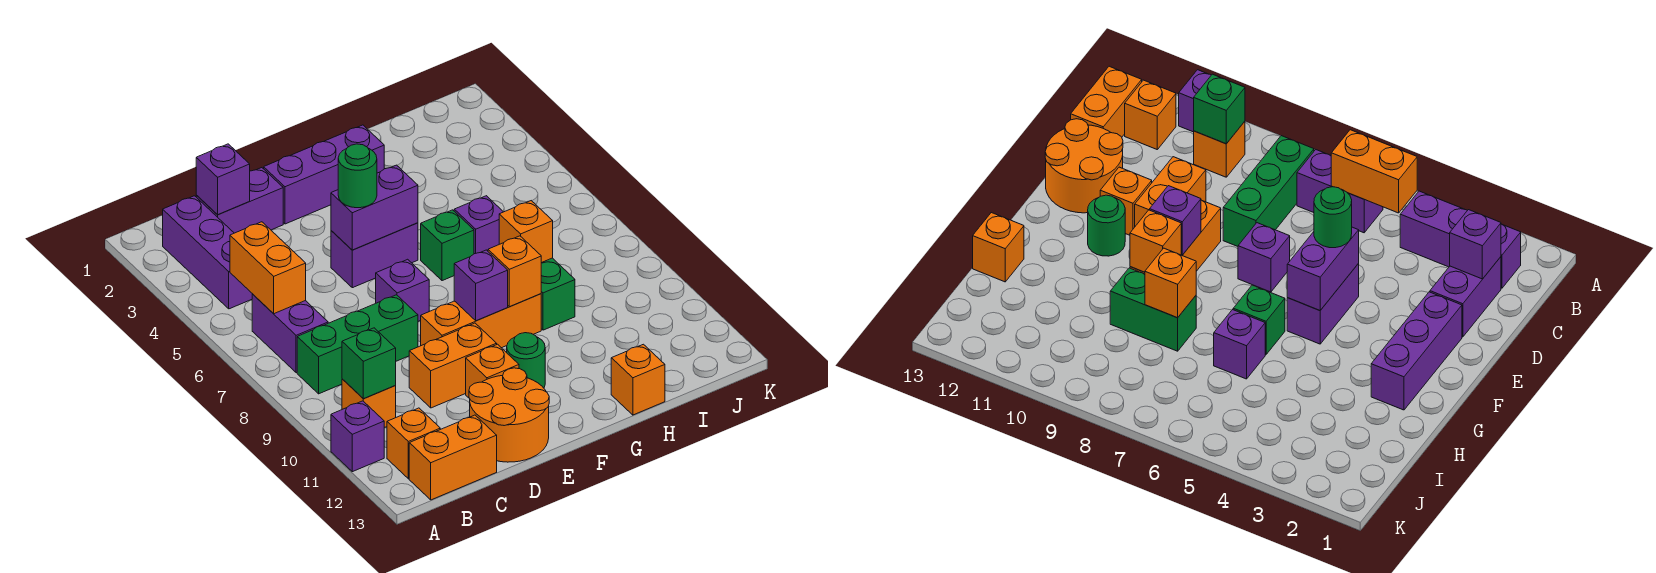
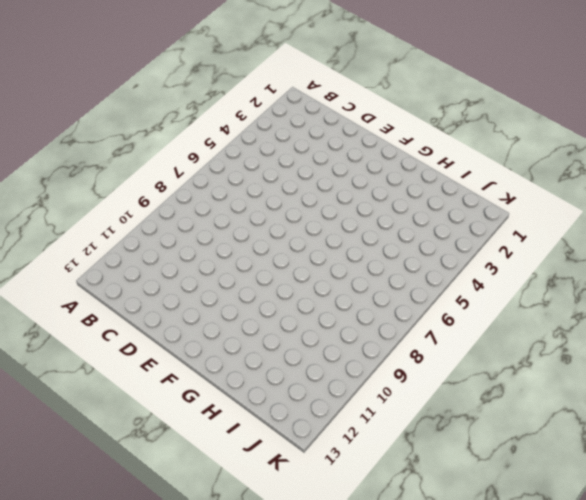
none -> purple 1x1 brick [331,401,384,472]
none -> purple 1x3 brick [163,196,252,309]
none -> purple 1x2 brick [252,294,328,373]

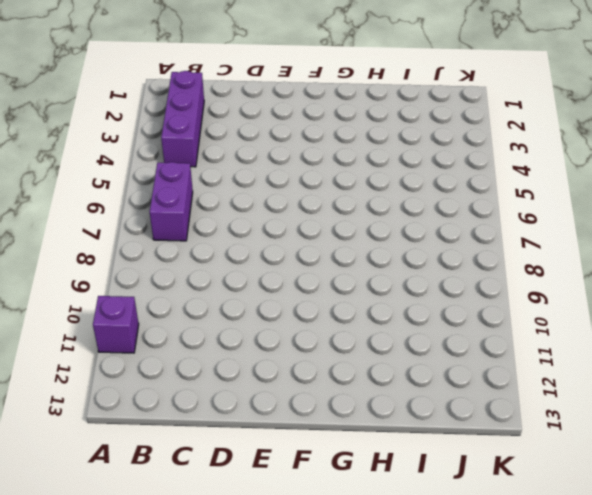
none -> green 1x3 brick [297,295,418,394]
none -> orange 1x1 brick [342,379,396,428]
none -> orange 1x1 brick [387,408,440,479]

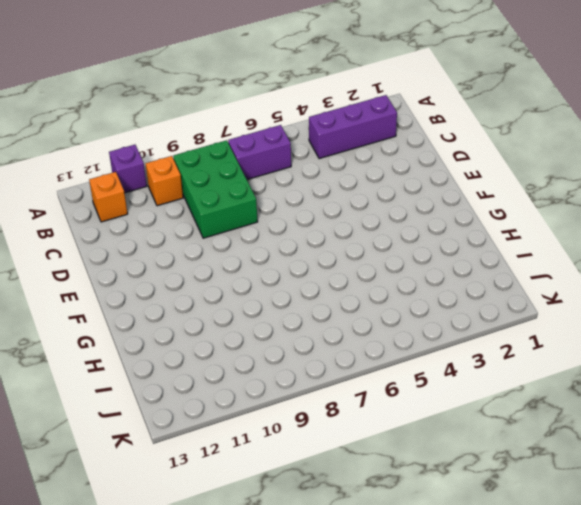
green 2x3 brick [173,140,258,238] -> green 1x3 brick [297,295,418,394]
none -> orange 1x2 brick [409,415,497,500]
none -> purple 1x2 brick [196,168,283,233]
none -> orange 1x2 brick [409,323,497,408]

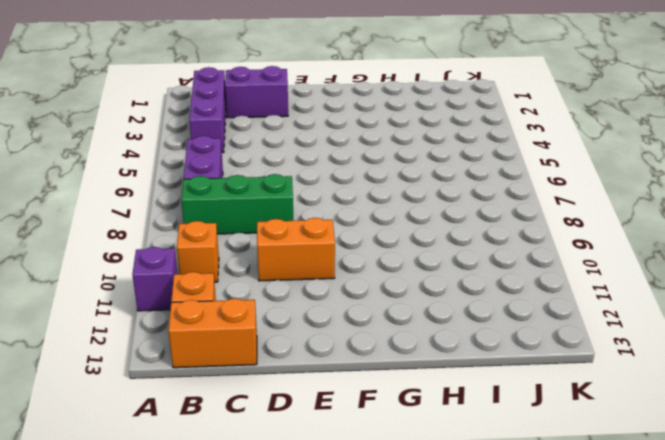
none -> orange 2x2 round brick [469,368,549,462]
none -> purple 1x3 brick [264,125,384,224]
none -> purple 1x2 brick [331,223,418,288]

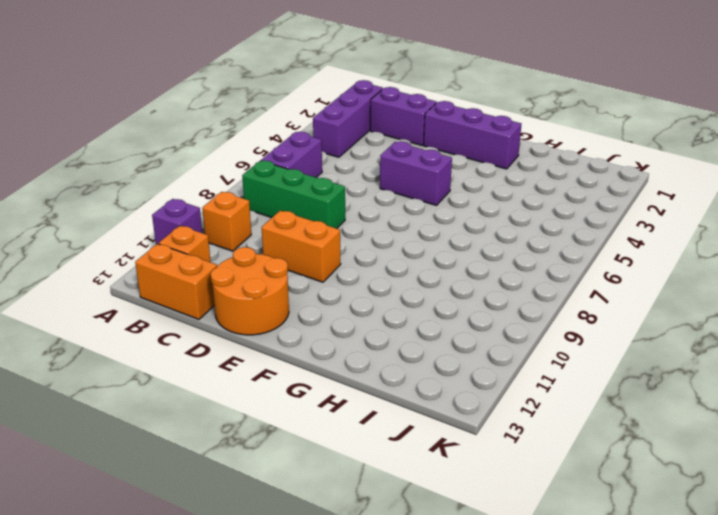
none -> purple 1x1 brick [376,259,429,321]
none -> orange 1x3 brick [421,294,541,348]
none -> orange 1x1 brick [466,344,519,398]

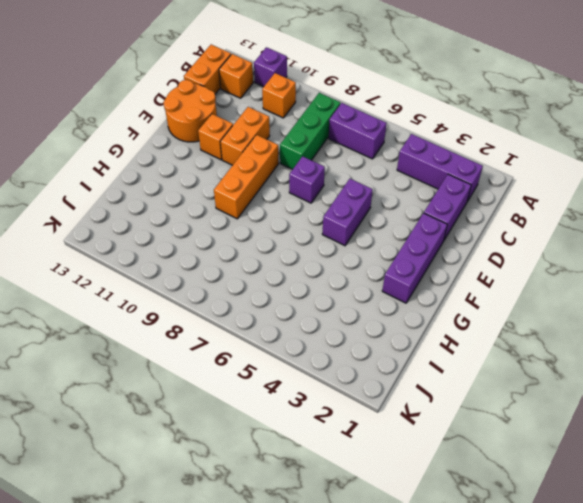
none -> green 1x1 round brick [507,333,545,388]
none -> green 1x1 brick [421,210,474,281]
none -> purple 1x1 brick [454,196,503,254]

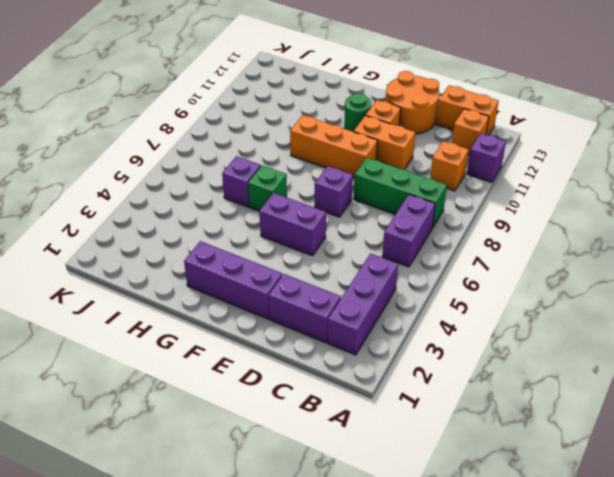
none -> green 1x2 brick [541,258,575,330]
none -> orange 1x1 brick [611,344,665,415]
none -> orange 1x2 brick [230,222,306,314]

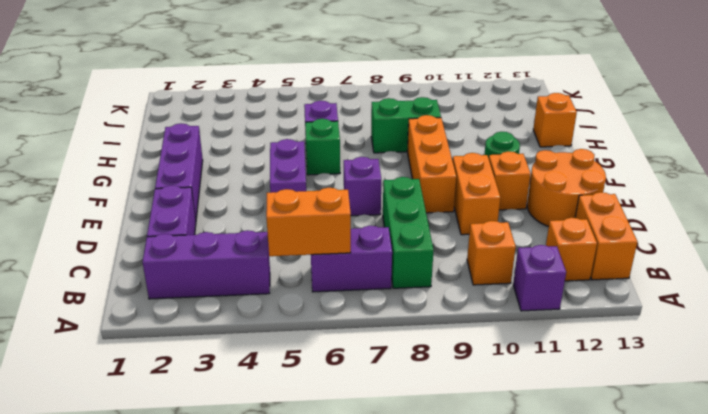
none -> green 1x1 brick [342,328,396,399]
none -> purple 1x1 brick [196,144,250,215]
none -> purple 1x2 brick [331,165,418,250]

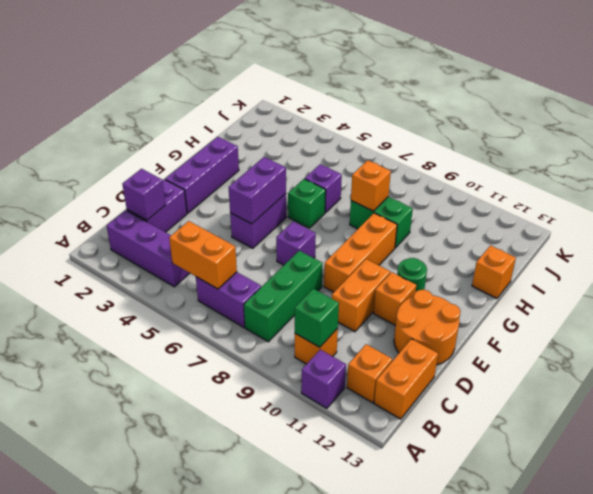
none -> purple 1x1 brick [454,250,508,321]
none -> orange 1x1 brick [488,236,541,307]
none -> green 1x1 round brick [338,144,377,208]

